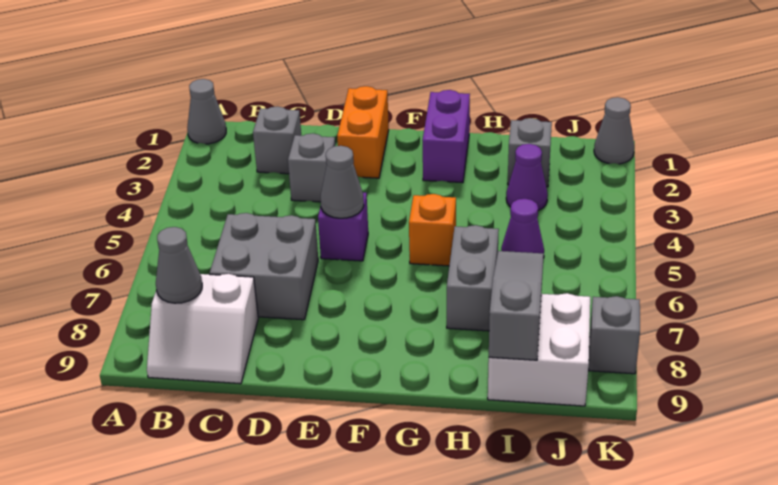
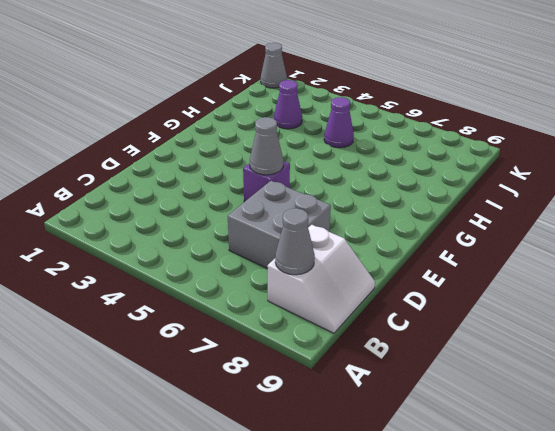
none -> grey 1x1 cone [187,79,226,144]
none -> grey 1x1 brick [253,106,301,174]
none -> grey 1x1 brick [288,133,335,202]

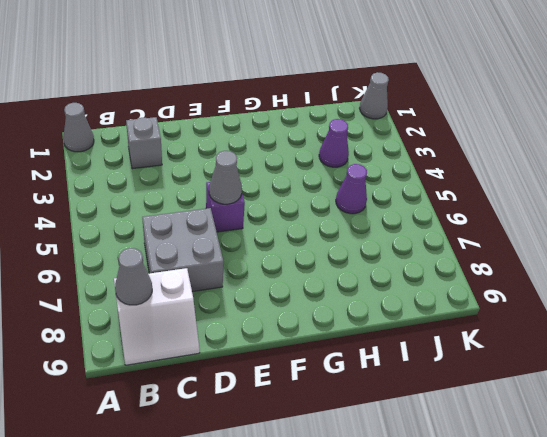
none -> grey 1x1 brick [288,133,335,202]
none -> orange 1x2 brick [337,86,389,178]
none -> purple 1x2 brick [422,90,470,183]

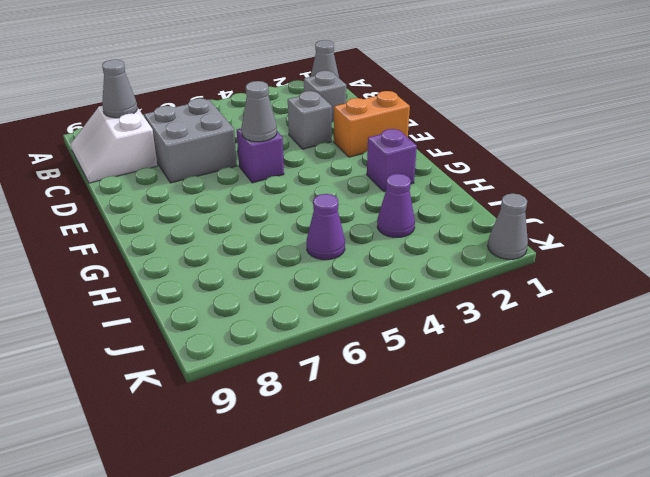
purple 1x1 brick [367,129,417,192] -> purple 1x2 brick [422,90,470,183]
none -> orange 1x1 brick [409,194,456,266]
none -> grey 1x2 brick [447,225,499,331]
none -> grey 1x1 brick [508,118,552,187]

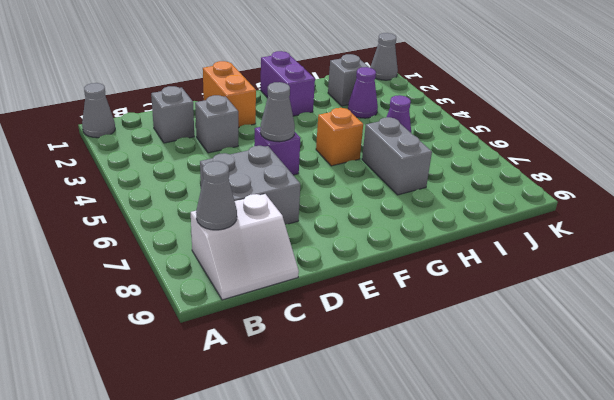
none -> white 2x2 brick [488,293,590,406]
none -> grey 1x1 brick [589,296,640,374]
none -> grey 1x3 slope [489,251,544,360]

